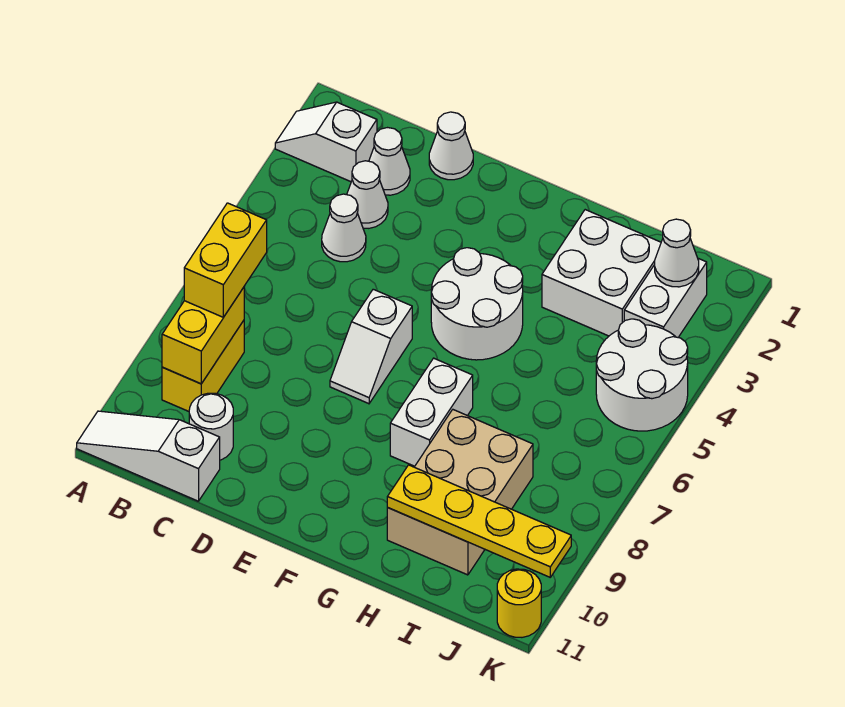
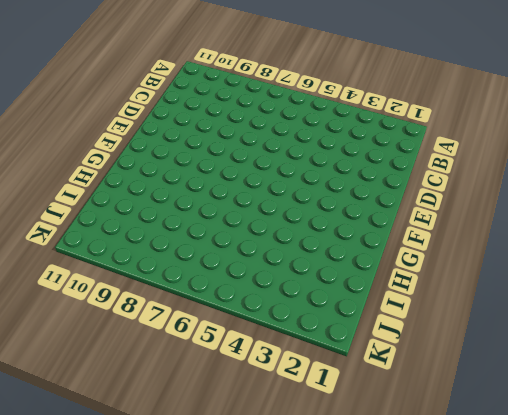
none -> white 1x2 slope [275,102,377,182]
none -> white 1x3 slope [77,411,220,501]
none -> yellow 1x2 brick [162,321,244,411]

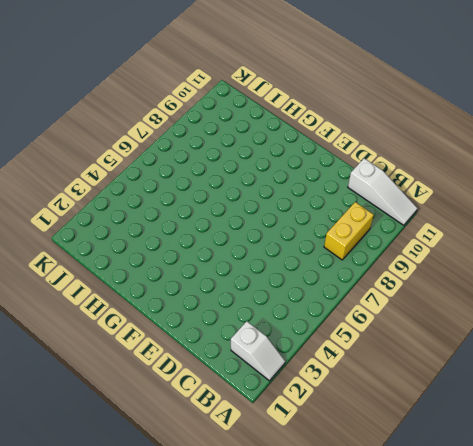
none -> white 1x1 cone [369,128,410,195]
none -> white 1x1 cone [347,161,388,228]
none -> white 1x1 cone [322,194,366,262]

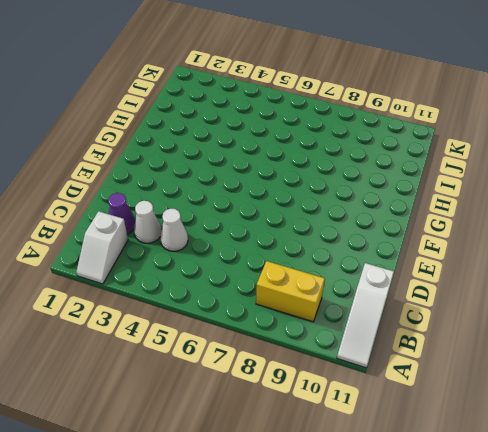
purple 1x1 cone [108,193,135,234] -> white 1x1 cone [369,128,410,195]
none -> white 1x1 round brick [189,393,233,460]
none -> white 1x1 cone [429,112,473,180]
none -> white 1x2 slope [330,289,412,404]

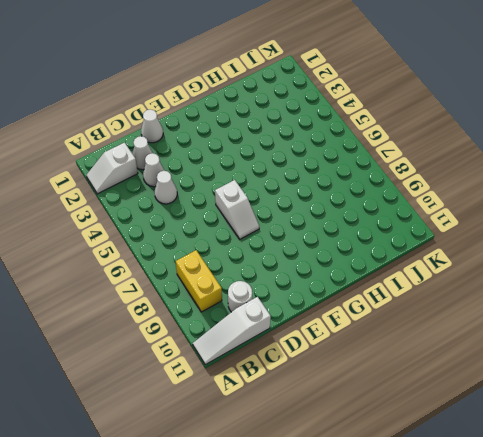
none -> white 2x2 round brick [431,248,523,360]
none -> white 1x2 brick [390,358,473,466]
none -> white 2x2 brick [542,210,661,336]

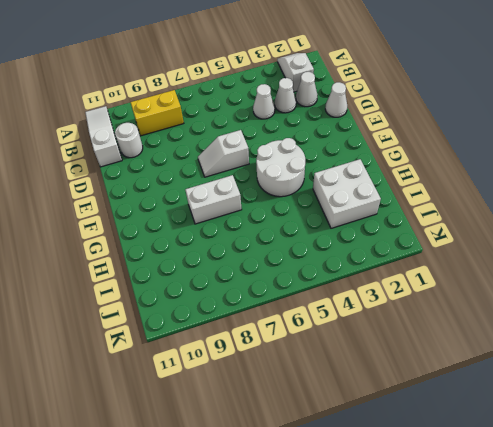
none -> tan 2x3 brick [387,410,533,575]
none -> white 1x2 brick [624,258,707,337]
none -> white 2x2 round brick [596,319,688,431]

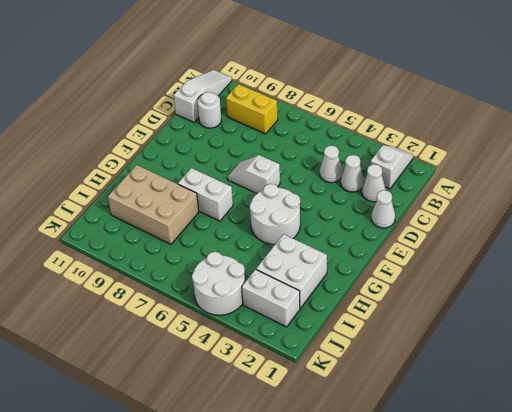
none -> yellow 1x1 round brick [497,569,541,637]
none -> yellow 1x2 brick [162,287,244,384]
none -> yellow 1x4 plate [387,465,571,577]

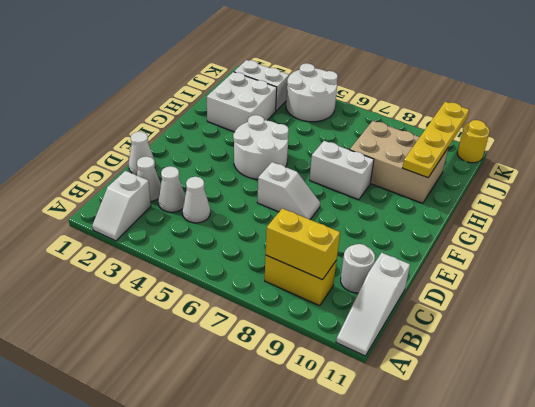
none -> white 1x1 cone [655,219,699,287]
none -> yellow 1x2 brick [184,203,267,317]

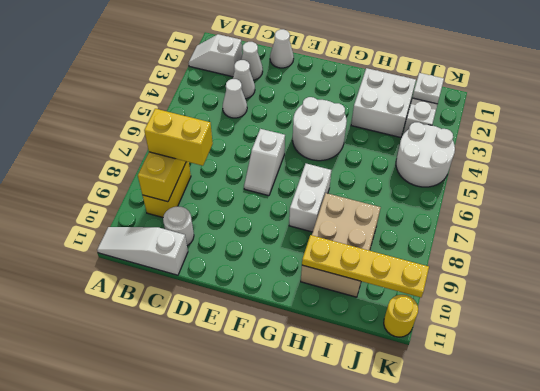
yellow 1x2 brick [144,109,213,166] -> yellow 1x2 brick turned to [184,203,267,317]
white 1x1 plate [413,73,444,104] -> white 1x1 cone [655,219,699,287]

